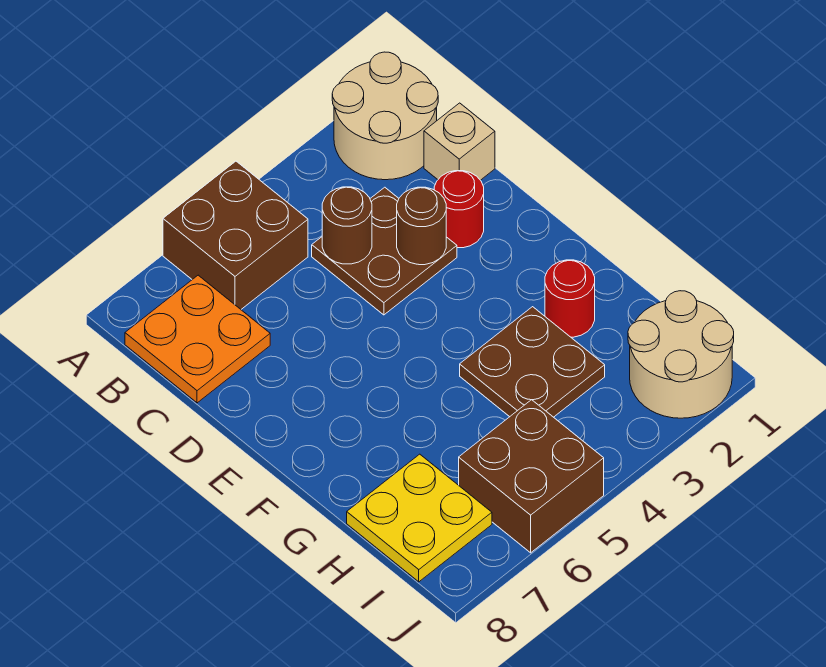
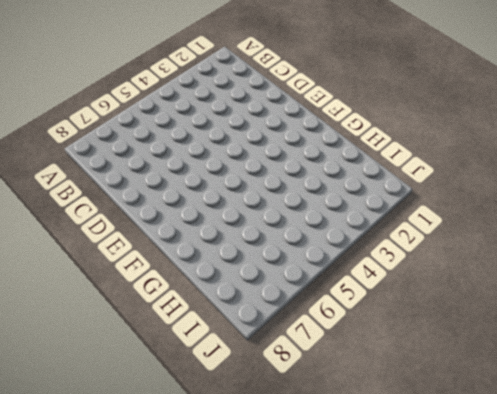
none -> tan 2x2 round brick [332,52,438,180]
none -> brown 2x2 brick [163,161,308,309]
none -> orange 2x2 plate [125,275,270,403]

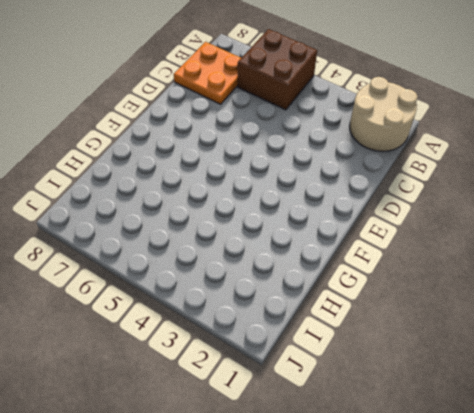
none -> tan 1x1 brick [424,103,495,180]
none -> brown 2x2 plate [312,187,457,315]
none -> red 1x1 round brick [434,171,484,248]

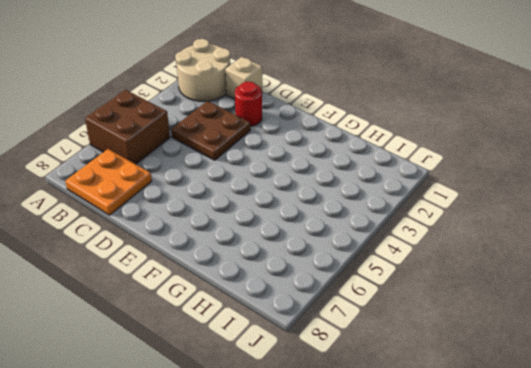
none -> red 1x1 round brick [545,260,595,337]
none -> brown 2x2 plate [460,307,605,417]
none -> yellow 2x2 plate [347,454,492,582]

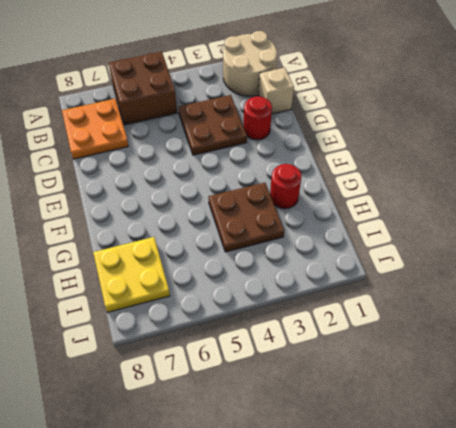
none -> tan 2x2 round brick [628,291,734,418]
none -> brown 2x2 brick [459,400,604,553]
none -> brown 1x1 round brick [322,187,372,264]

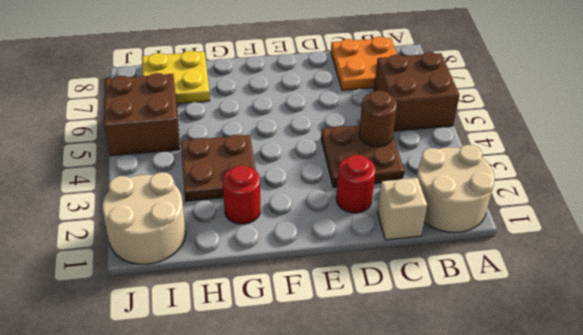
none -> brown 1x1 round brick [397,187,446,265]

